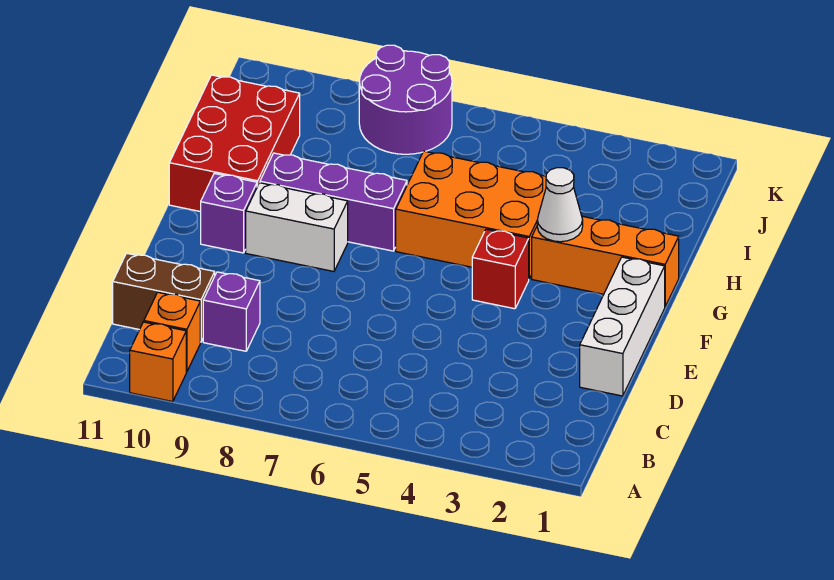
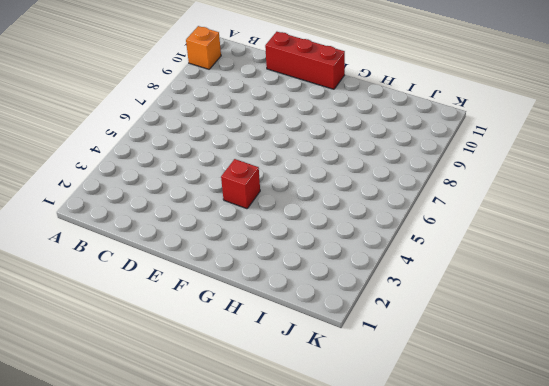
red 1x3 brick [265,32,345,89] -> none
none -> orange 1x1 brick [144,292,200,372]
none -> purple 1x1 brick [203,272,260,351]
none -> brown 1x2 brick [113,253,215,342]

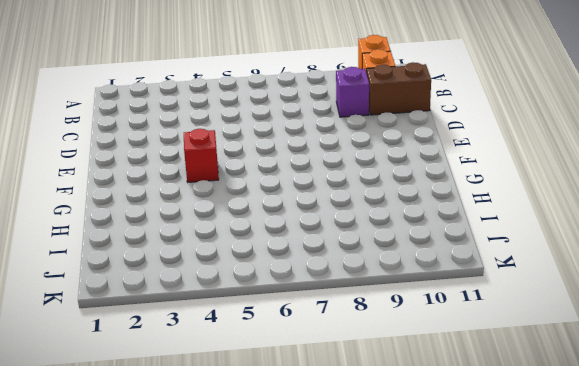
none -> white 1x3 brick [580,257,665,396]
none -> white 1x2 brick [246,183,348,271]
none -> purple 1x1 brick [201,173,257,253]

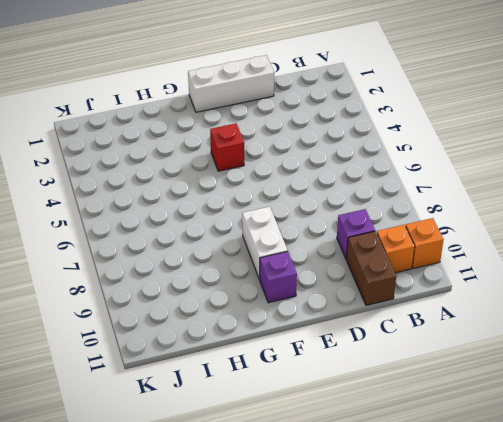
none -> orange 1x3 brick [532,216,679,306]
none -> orange 2x3 brick [396,151,546,279]
none -> purple 1x3 brick [260,153,407,251]

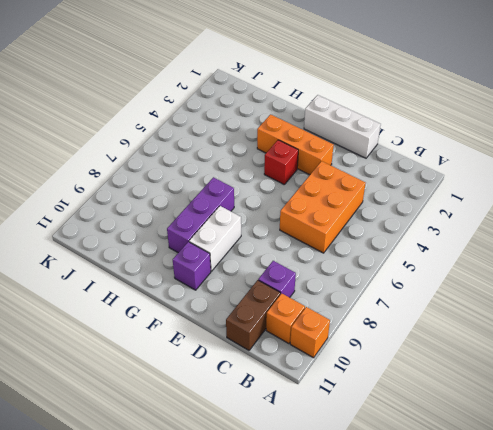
orange 2x3 brick [280,161,366,253] -> orange 2x3 brick moved to [396,151,546,279]
orange 1x3 brick [257,114,334,175] -> orange 1x3 brick turned to [532,216,679,306]
none -> red 2x3 brick [169,75,300,212]
none -> purple 2x2 round brick [359,45,452,154]
none -> white 1x1 cone [537,168,583,242]

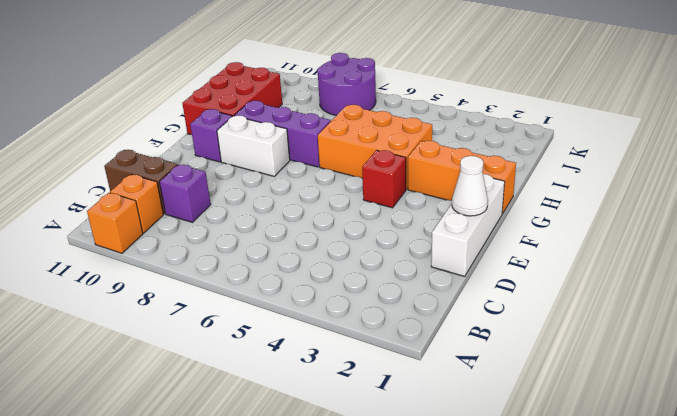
white 1x1 cone [452,156,488,216] -> white 1x1 cone moved to [537,168,583,242]

